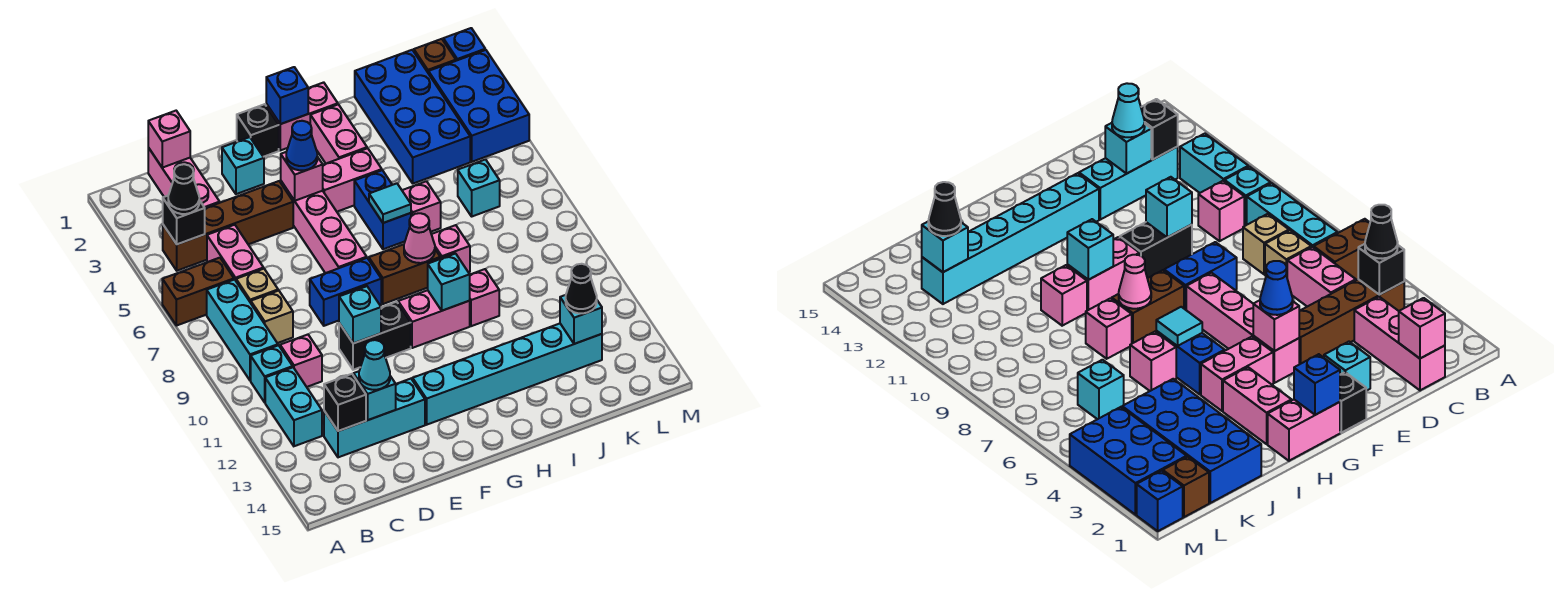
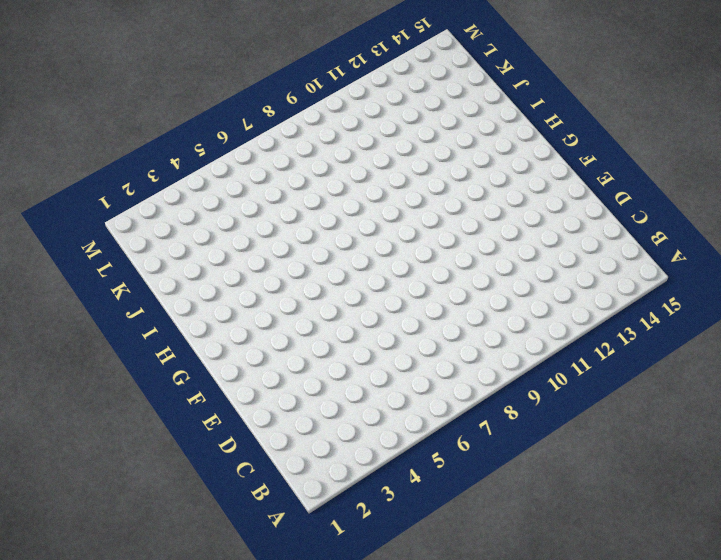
none -> brown 1x2 brick [162,258,234,326]
none -> brown 1x4 brick [163,181,293,271]
none -> cyan 1x3 brick [207,280,278,380]
none -> cyan 1x1 brick [251,345,293,402]

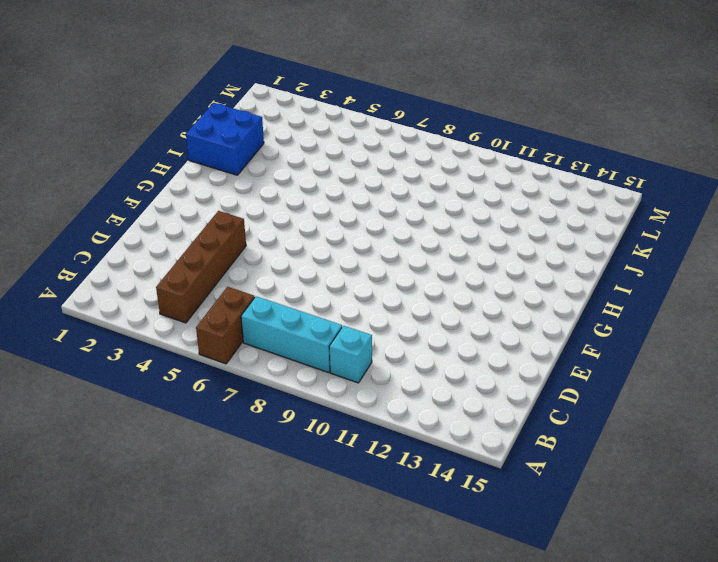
blue 2x2 brick [186,103,264,175] -> blue 2x4 brick [355,50,470,183]
none -> cyan 1x2 brick [265,367,322,446]
none -> pink 1x3 brick [148,148,220,208]
none -> pink 1x2 brick [207,225,264,281]
none -> tan 1x1 brick [236,269,278,303]

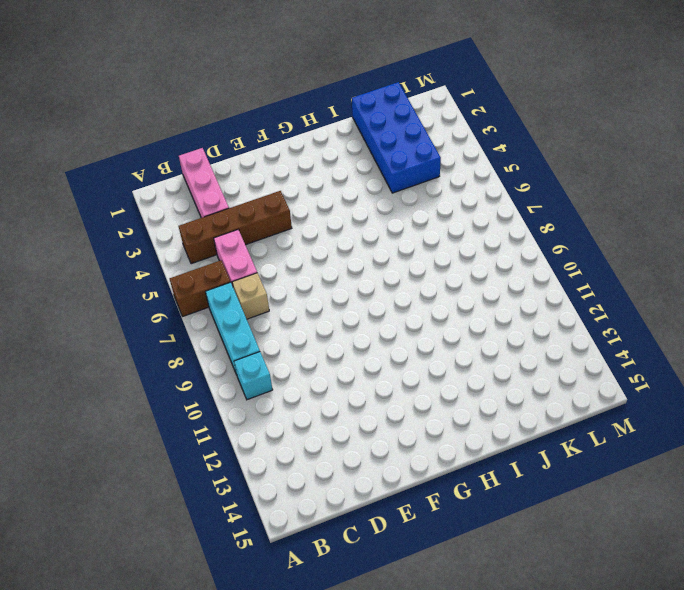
none -> cyan 1x2 brick [265,367,322,446]
none -> tan 1x1 brick [251,290,293,343]
none -> pink 1x1 brick [280,335,322,387]
none -> cyan 1x3 brick [324,379,425,457]

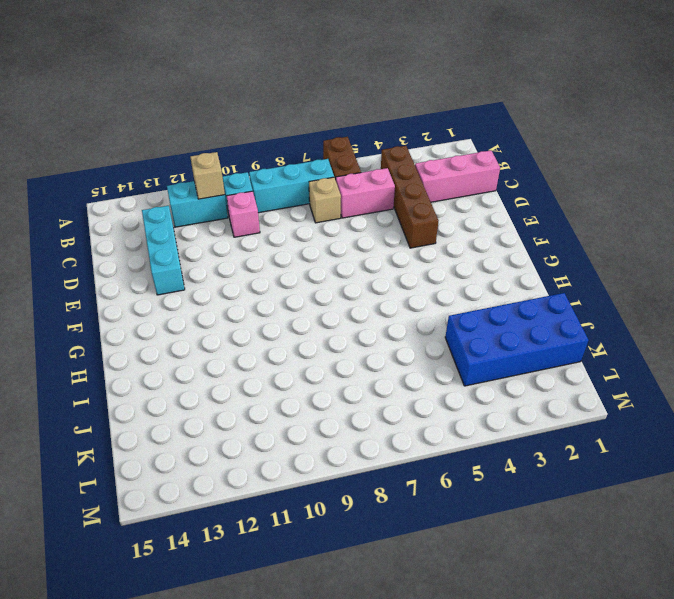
tan 1x1 brick [190,152,225,199] -> tan 1x1 brick moved to [251,290,293,343]
none -> cyan 1x1 brick [222,137,264,194]
none -> blue 1x2 brick [310,258,381,326]
none -> black 1x2 brick [339,302,411,370]
none -> black 1x1 brick [237,104,279,157]

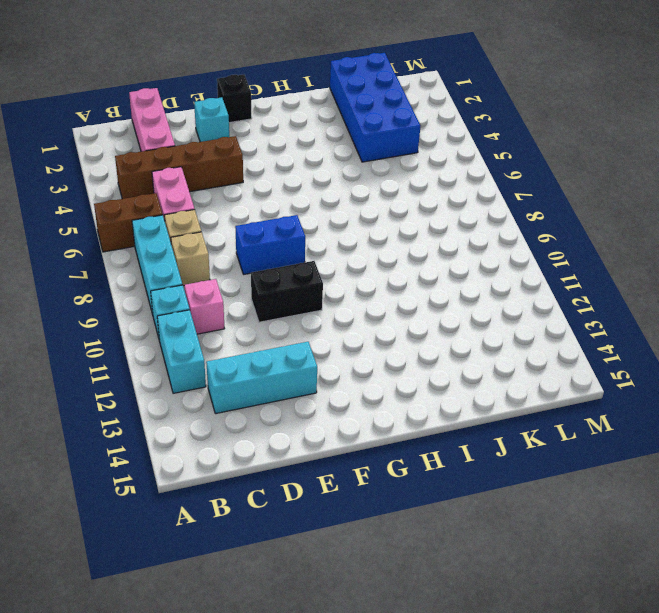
none -> pink 1x4 brick [281,181,367,273]
none -> cyan 1x6 brick [413,324,602,425]
none -> pink 1x2 brick [266,82,338,150]
none -> pink 1x2 brick [323,148,382,212]

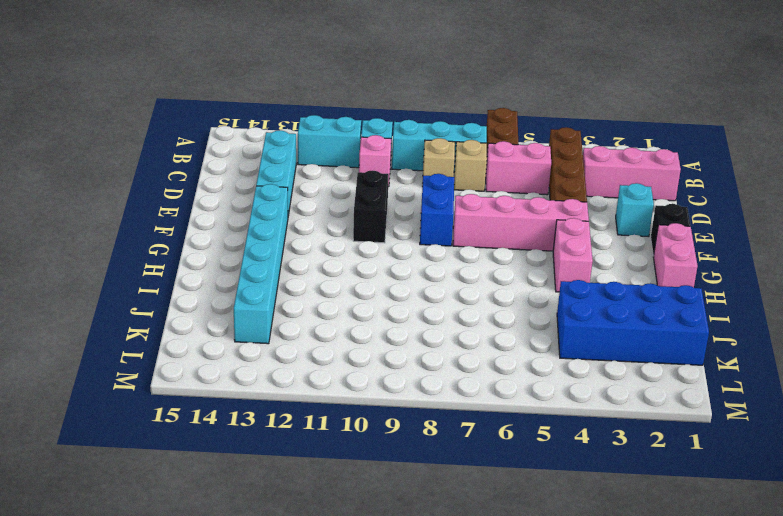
none -> brown 1x2 brick [369,244,440,304]
none -> pink 1x2 brick [398,290,470,348]
none -> pink 1x2 brick [310,104,367,164]
none -> blue 1x2 brick [354,170,411,249]

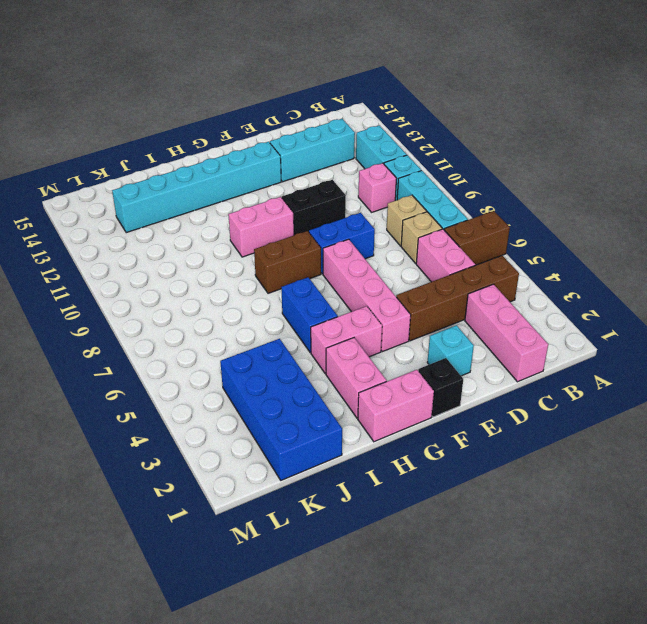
none -> pink 1x1 brick [402,181,441,232]
none -> pink 1x1 brick [431,225,470,272]
none -> pink 1x1 brick [470,269,499,326]
none -> cyan 1x1 brick [458,159,500,216]

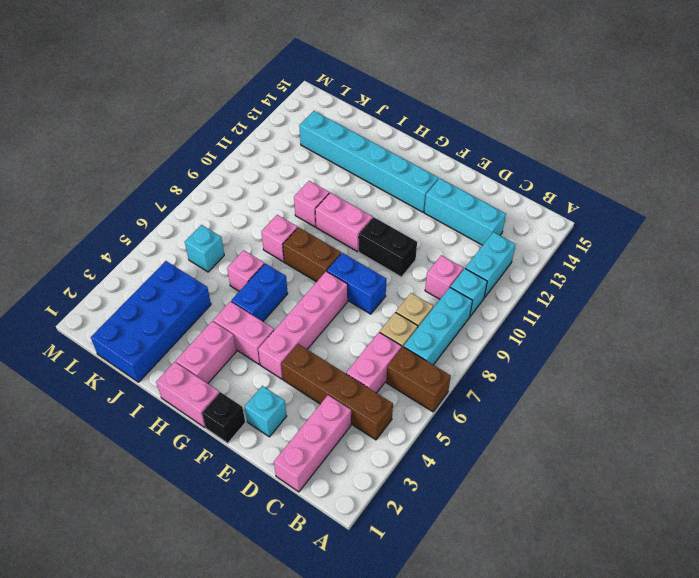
none -> brown 1x1 brick [414,39,456,72]
none -> blue 2x3 brick [428,50,529,162]
none -> blue 1x1 brick [443,28,485,61]
none -> black 1x1 brick [163,196,205,244]

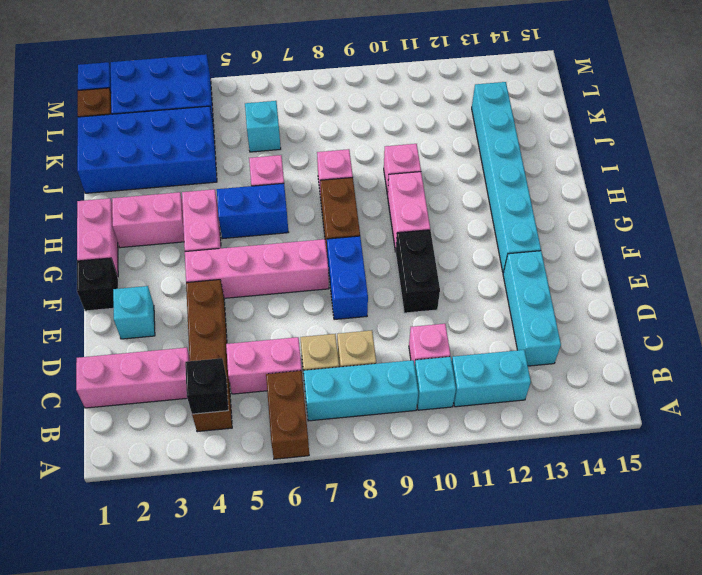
none -> pink 1x1 brick [148,111,190,168]
none -> black 1x1 brick [324,374,366,431]
none -> cyan 1x1 brick [354,371,396,420]
none -> cyan 1x1 brick [339,286,381,343]

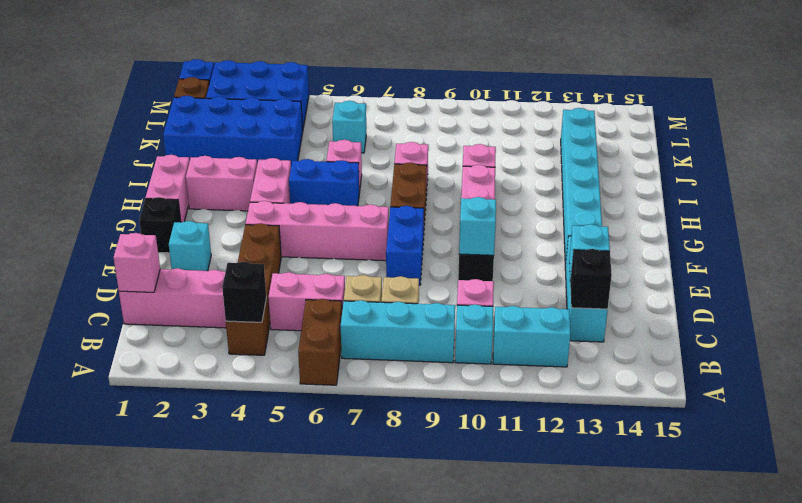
none -> pink 1x1 brick [281,152,323,201]
none -> blue 1x1 brick [266,67,308,124]
none -> cyan 1x1 tile [369,183,411,223]
none -> pink 1x1 cone [404,213,435,263]

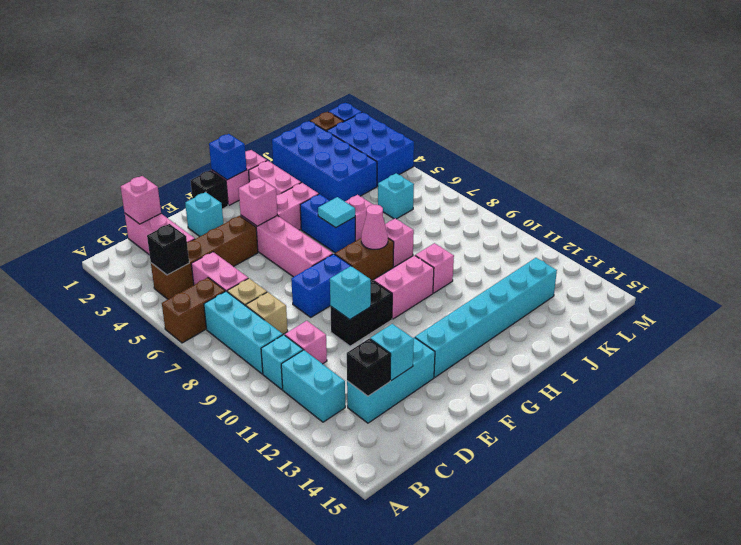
none -> cyan 1x1 brick [428,254,470,311]
none -> cyan 1x1 brick [560,295,602,344]
none -> black 1x1 cone [168,164,199,214]
none -> cyan 1x1 cone [359,340,390,390]

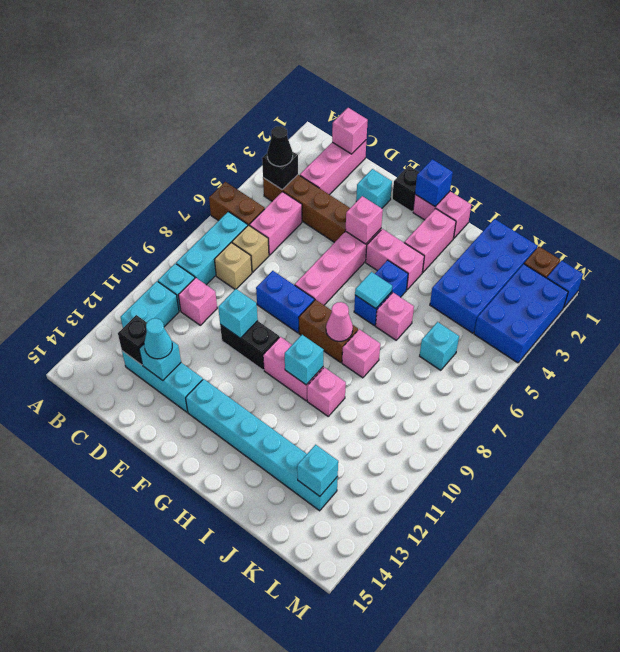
none -> blue 1x1 cone [286,121,317,170]
none -> black 1x1 cone [566,264,597,313]

